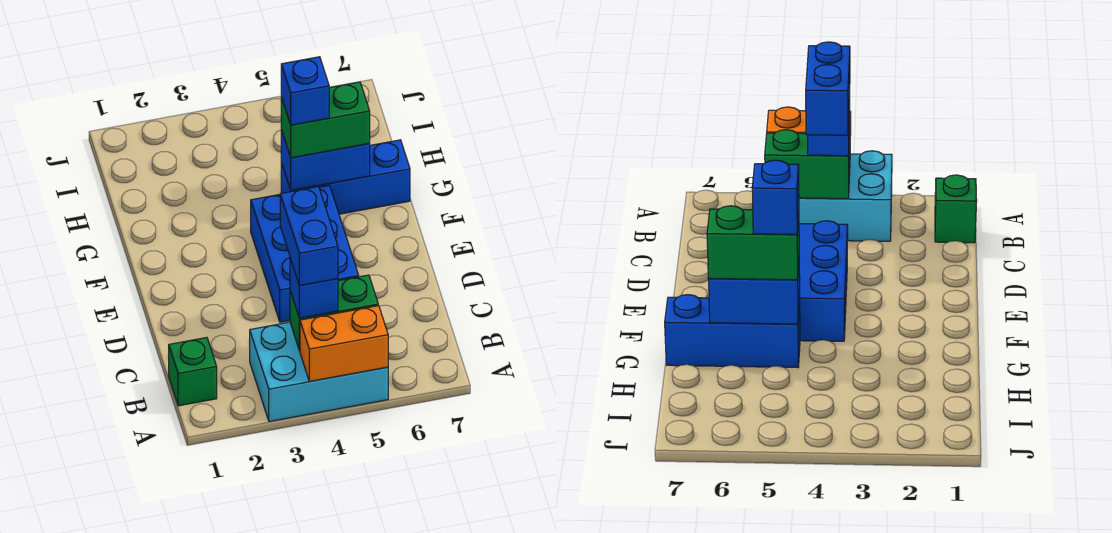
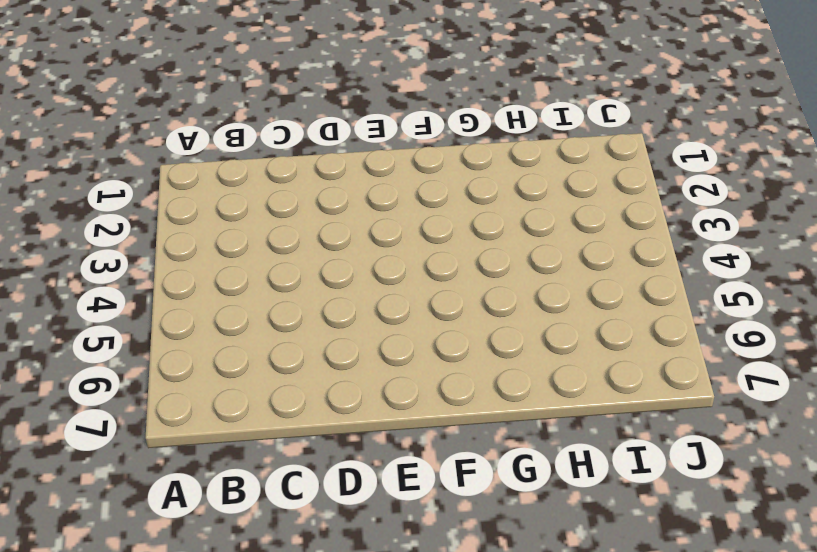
none -> cyan 2x3 brick [250,322,388,422]
none -> green 1x1 brick [169,338,217,406]

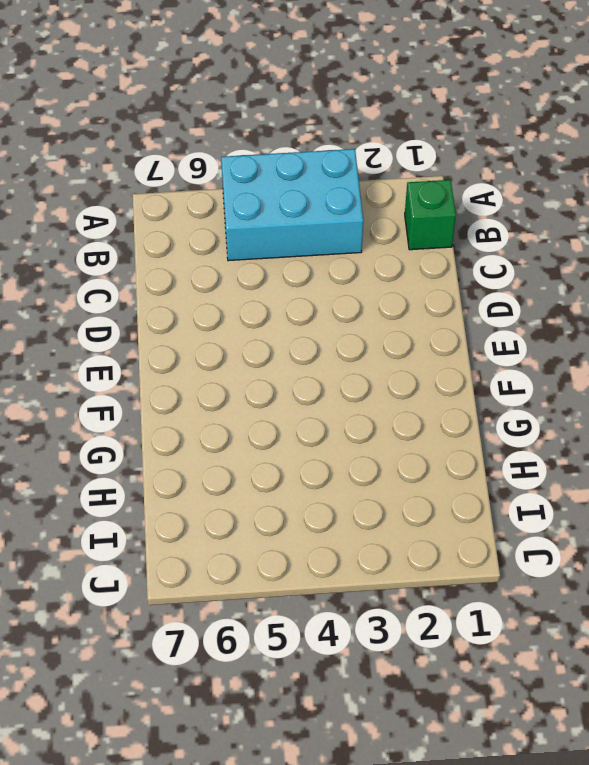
none -> blue 2x3 brick [251,185,359,322]
none -> blue 1x3 brick [281,140,410,214]

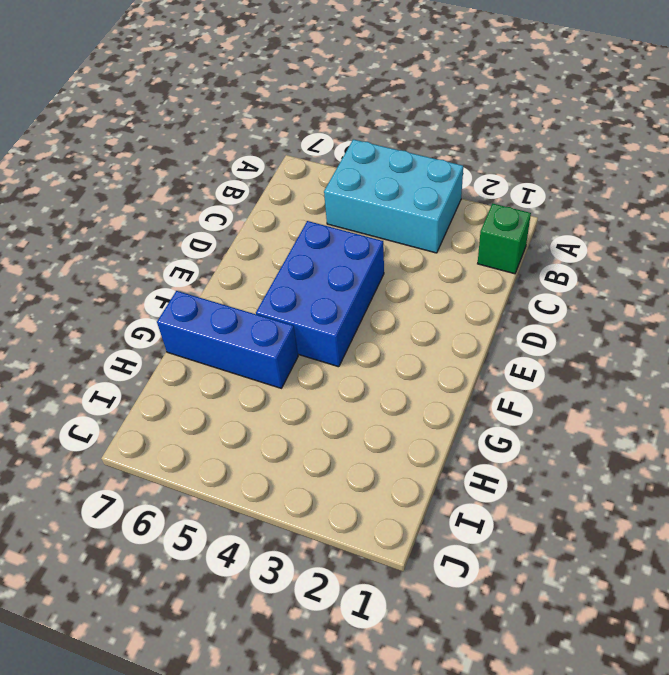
none -> orange 1x2 brick [300,306,388,381]
none -> green 1x2 brick [290,275,378,351]

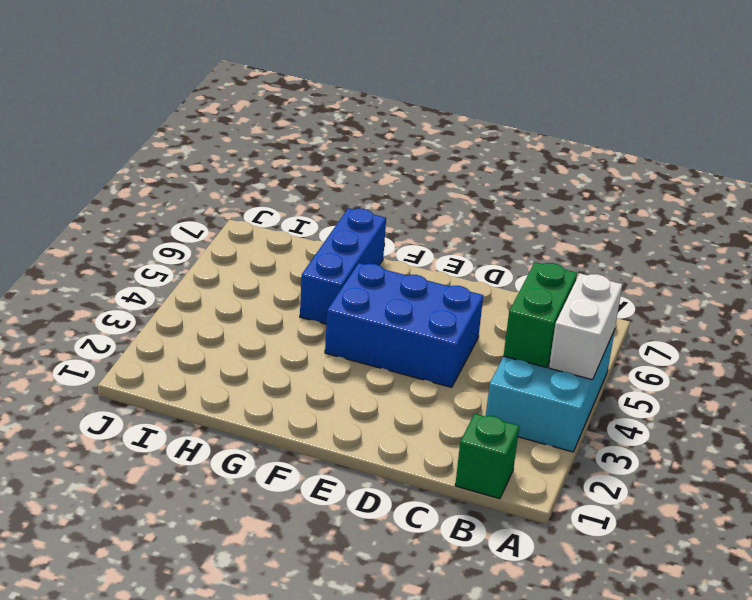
white 1x2 brick [549,273,622,380] -> orange 1x2 brick [300,306,388,381]
none -> blue 1x2 brick [281,130,370,190]
none -> blue 1x1 brick [290,258,338,318]

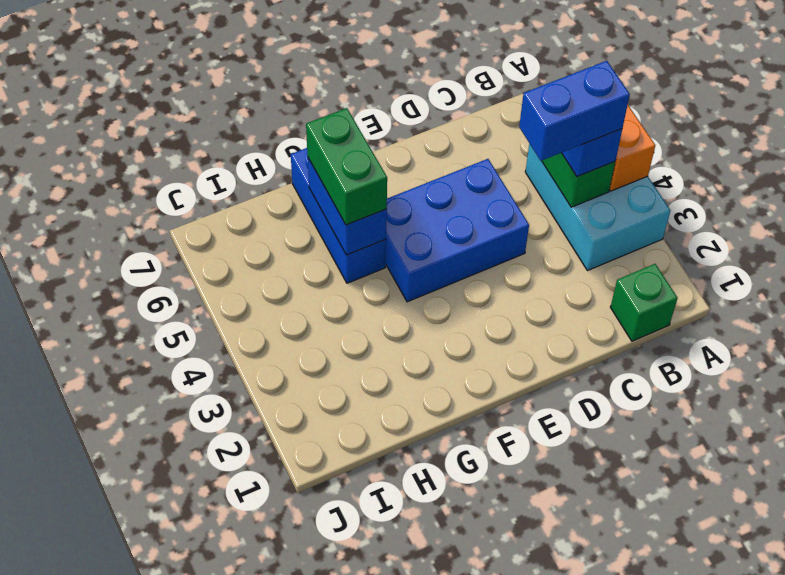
none -> blue 1x1 brick [281,57,330,125]

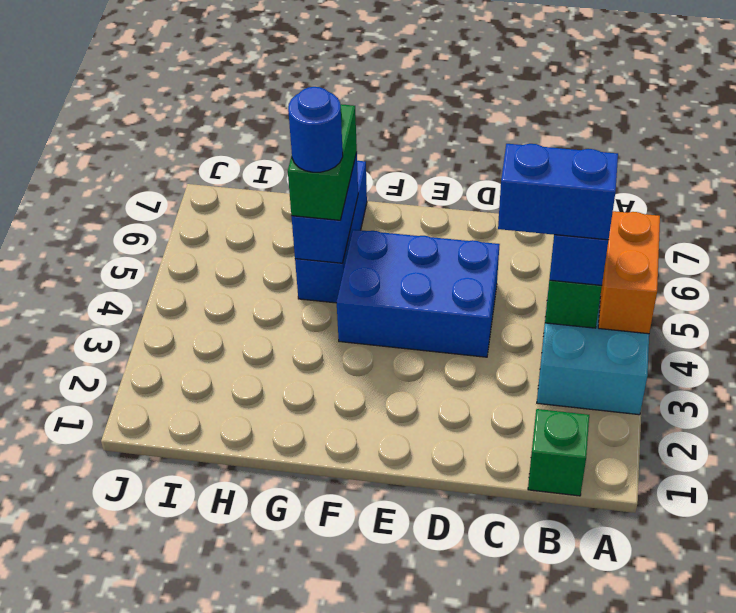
blue 1x1 round brick [288,87,343,172] -> blue 1x1 brick [281,57,330,125]

